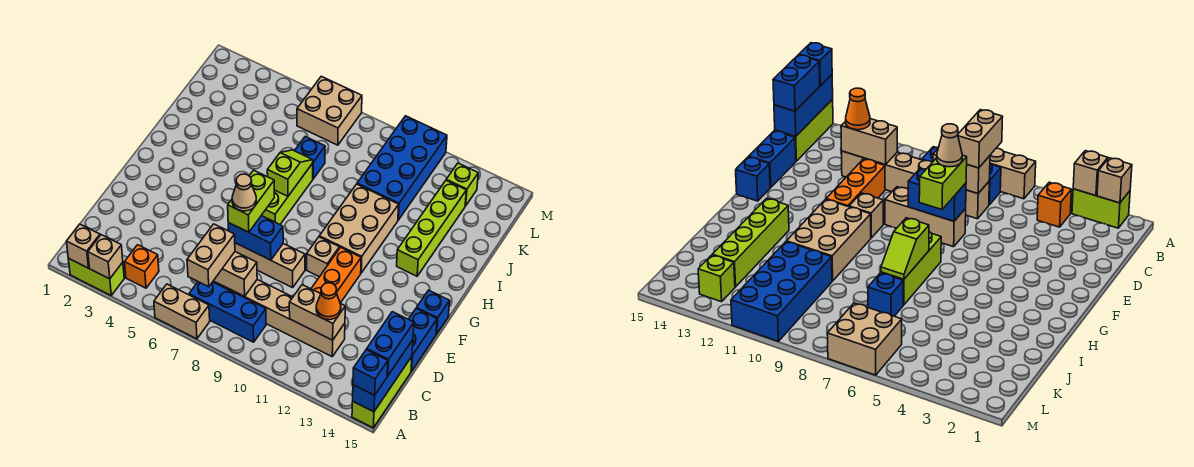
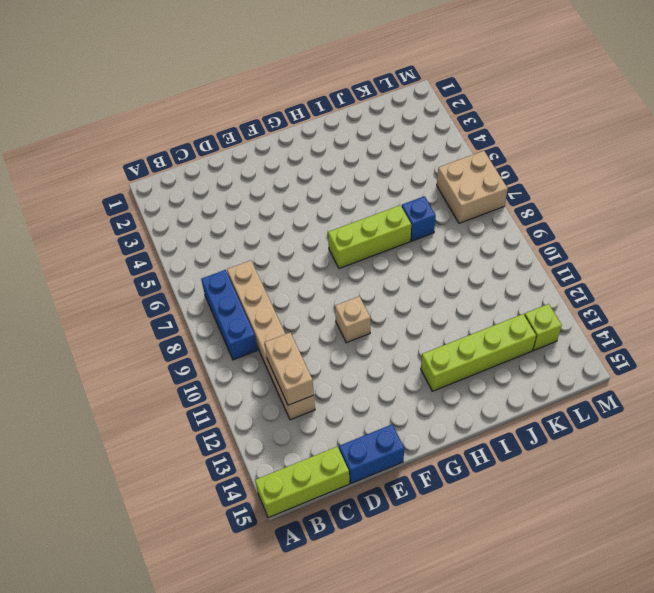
none -> lime 1x2 brick [68,258,124,295]
none -> tan 1x2 brick [154,284,210,339]
none -> orange 1x1 brick [125,245,159,288]
none -> orange 1x3 brick [311,247,361,303]

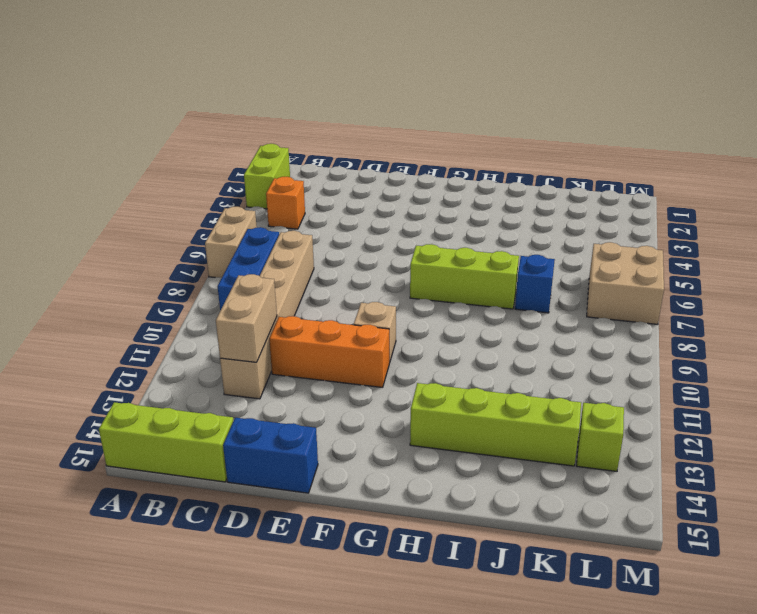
none -> tan 1x3 brick [235,243,305,288]
none -> blue 1x1 brick [416,290,450,334]
none -> tan 2x3 brick [319,184,399,273]
none -> blue 2x4 brick [357,116,447,220]

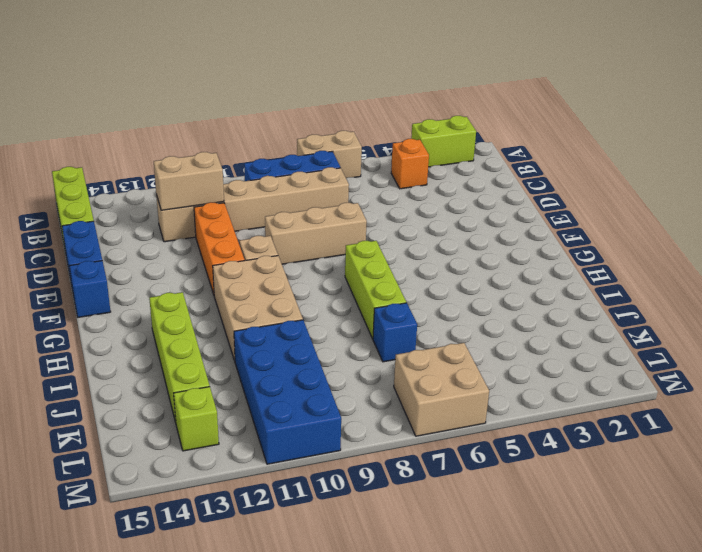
none -> tan 1x1 brick [66,224,100,268]
none -> tan 1x1 brick [88,235,123,279]
none -> blue 1x3 brick [353,340,413,412]
none -> tan 1x2 brick [214,252,257,296]

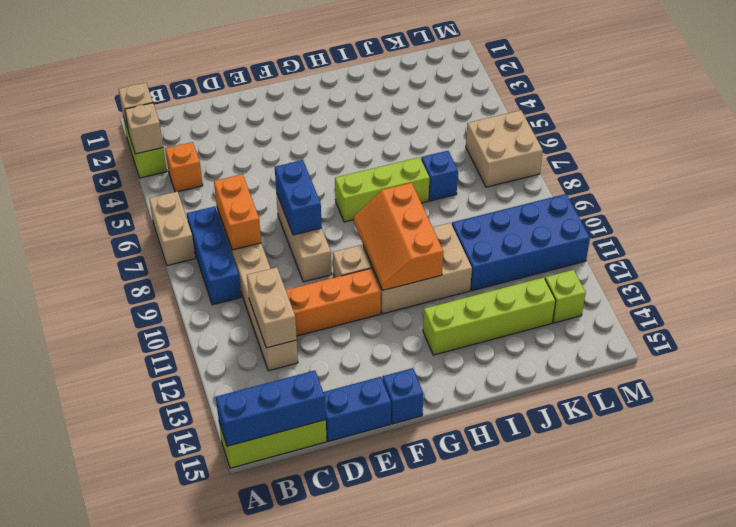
orange 1x2 brick [214,174,261,250] -> tan 1x2 brick [214,252,257,296]
orange 2x3 slope [353,183,443,290] -> none
none -> lime 1x2 slope [267,150,313,196]
none -> blue 1x1 brick [353,350,388,395]
none -> tan 1x2 brick [187,224,235,287]
none -> blue 1x2 brick [367,312,414,376]

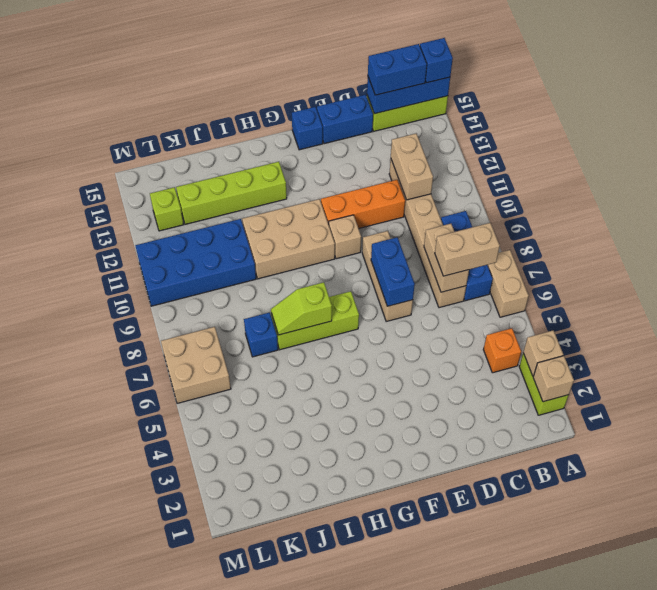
none -> orange 1x1 cone [316,283,341,320]
none -> lime 1x2 brick [228,170,274,232]
none -> tan 1x1 cone [232,174,256,211]

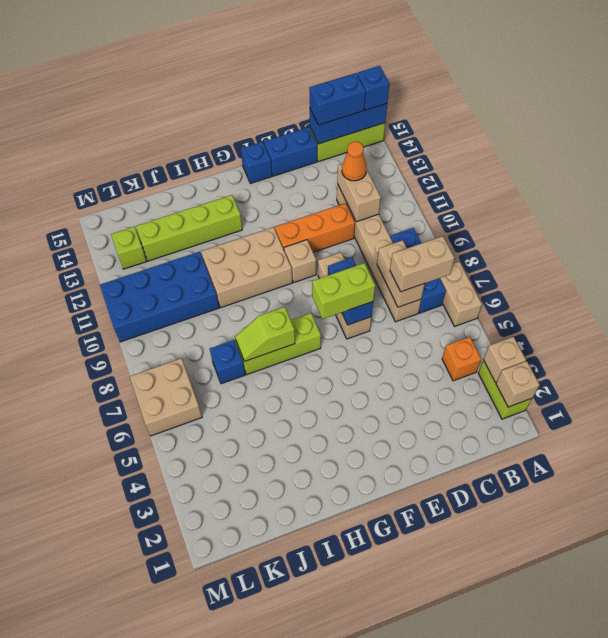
none -> tan 1x1 cone [232,174,256,211]

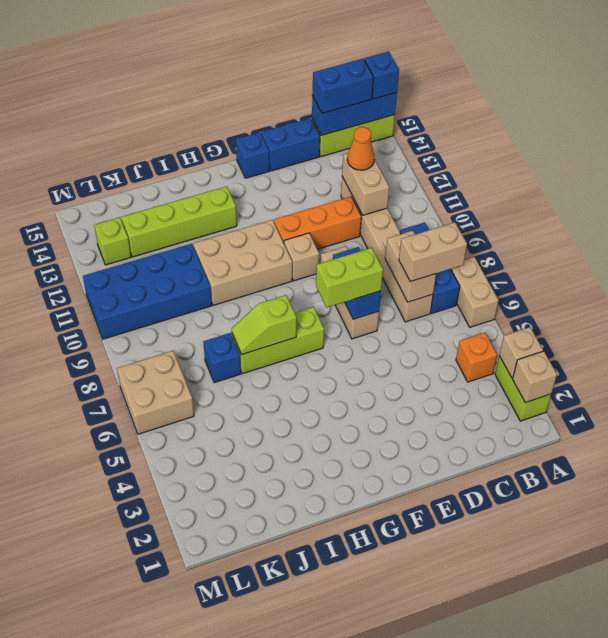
none -> tan 1x1 cone [232,174,256,211]

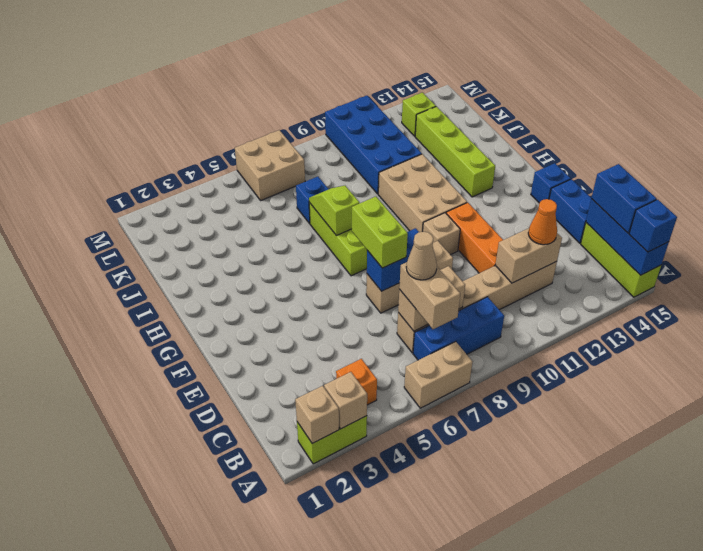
tan 1x1 cone [406,232,437,280] -> tan 1x1 cone moved to [232,174,256,211]

